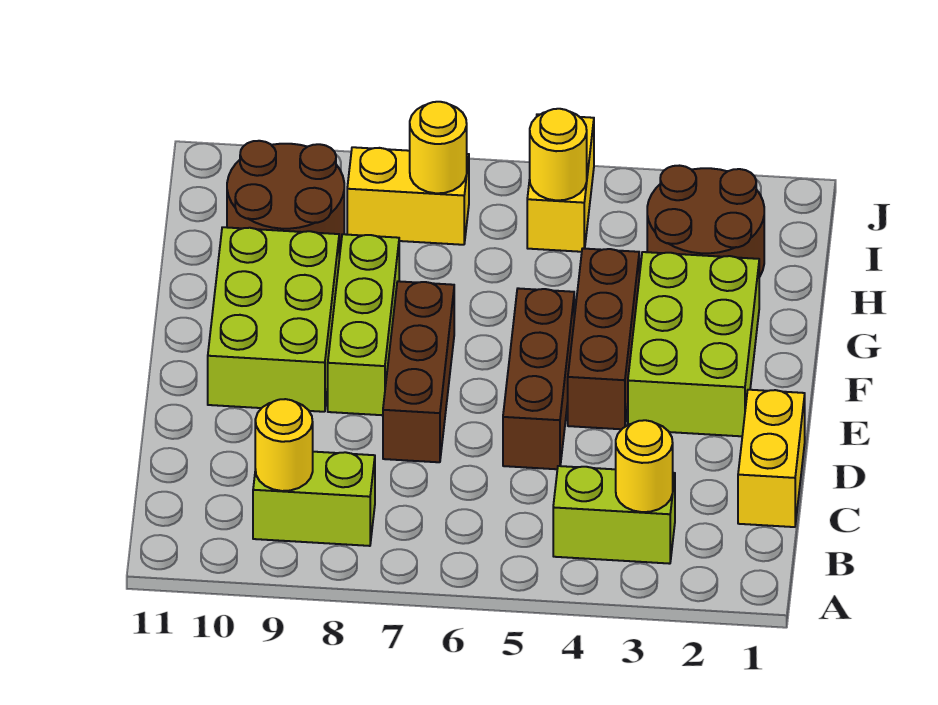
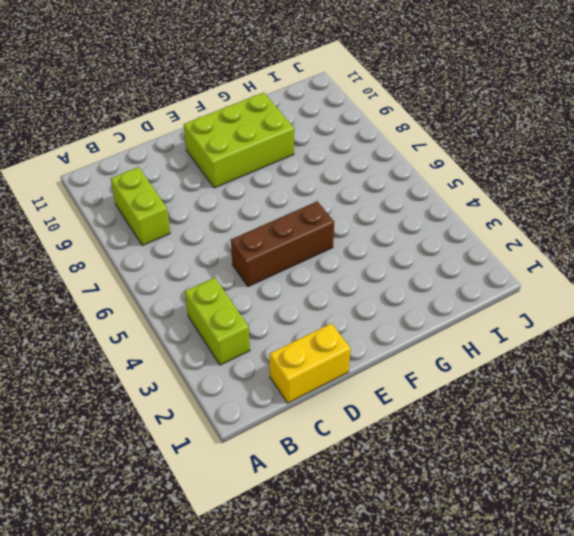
none -> brown 1x3 brick [383,281,454,462]
none -> lime 2x3 brick [628,252,759,436]
none -> brown 1x3 brick [568,249,639,429]

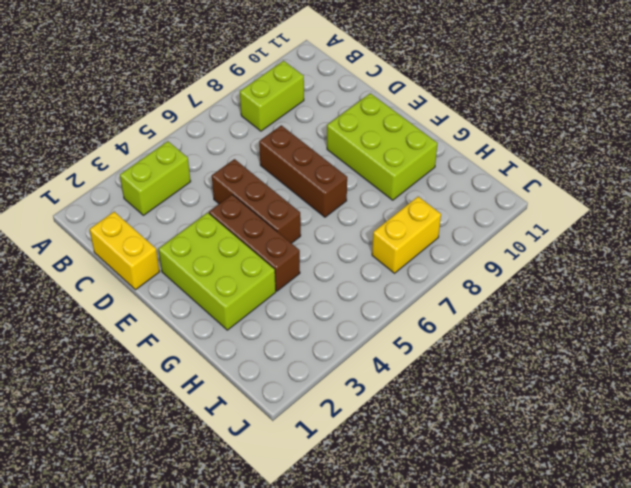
none -> lime 1x3 brick [328,234,399,415]
none -> brown 2x2 round brick [647,166,764,277]
none -> brown 2x2 round brick [227,141,344,252]

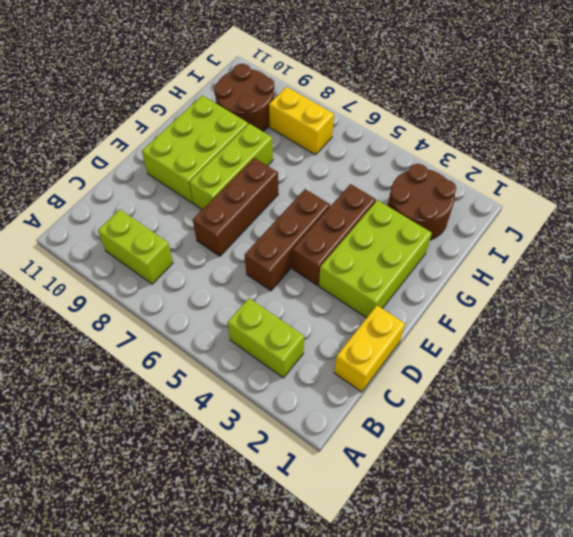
none -> yellow 1x2 brick [527,114,594,252]
none -> yellow 1x1 round brick [616,420,673,512]
none -> yellow 1x1 round brick [255,399,313,491]

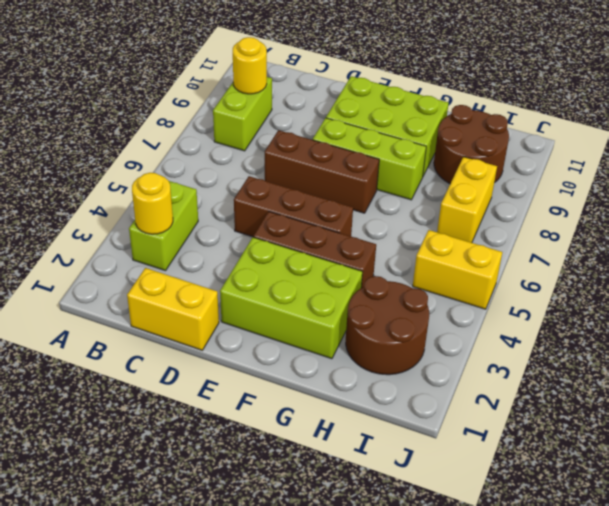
none -> yellow 1x1 round brick [530,109,587,200]
none -> yellow 1x1 round brick [410,102,467,193]

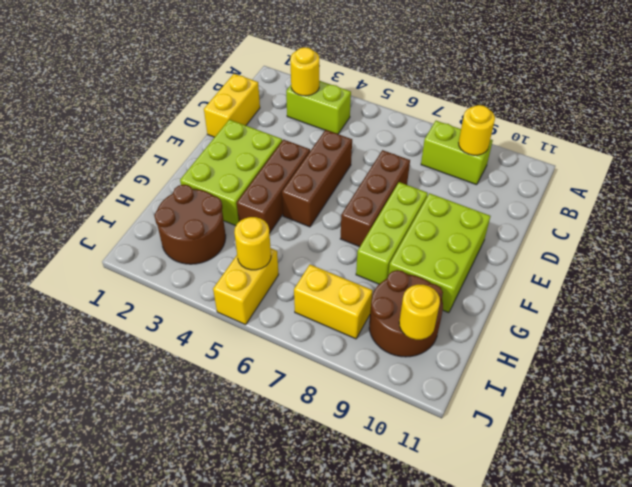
yellow 1x1 round brick [399,285,440,340] -> yellow 1x1 round brick moved to [410,102,467,193]

